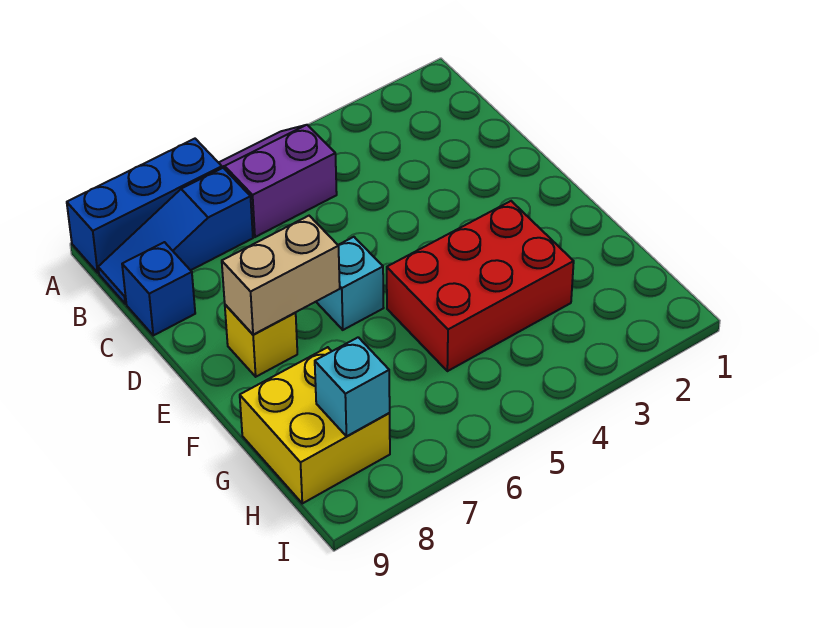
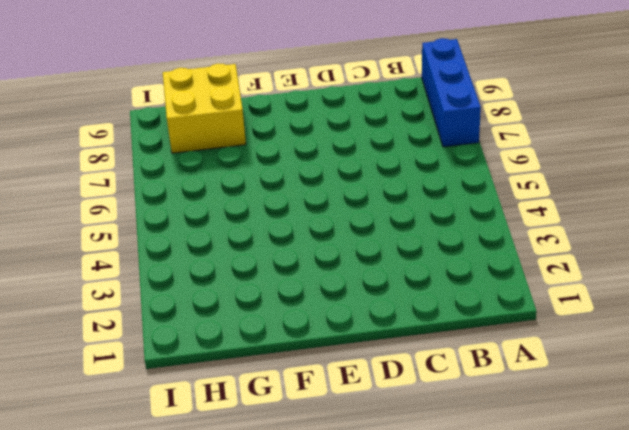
none -> purple 2x2 slope [219,125,337,237]
none -> blue 1x3 slope [98,168,253,304]

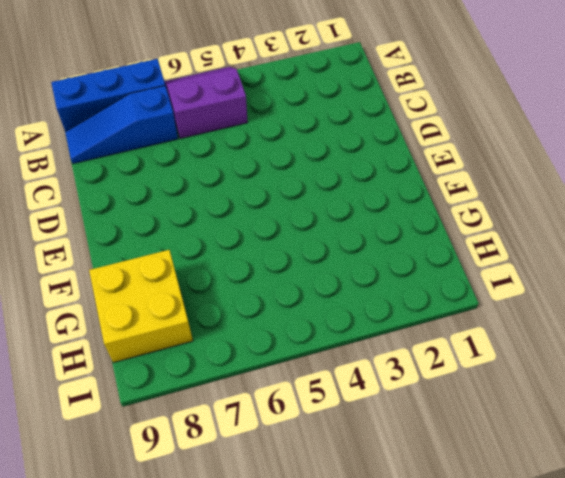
none -> blue 1x1 brick [122,242,195,335]
none -> cyan 1x1 brick [316,237,383,330]

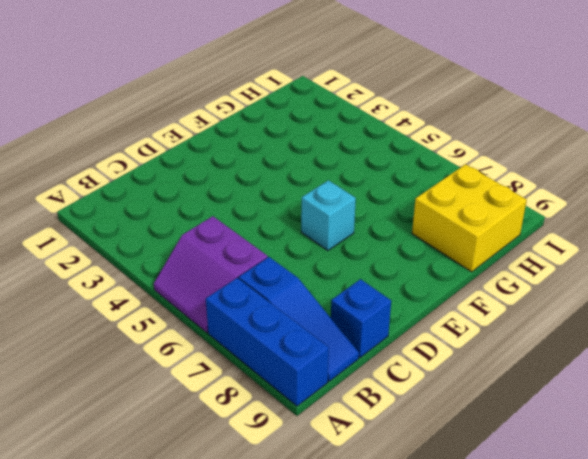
none -> yellow 1x1 brick [225,305,297,377]
none -> red 2x3 brick [387,201,574,371]

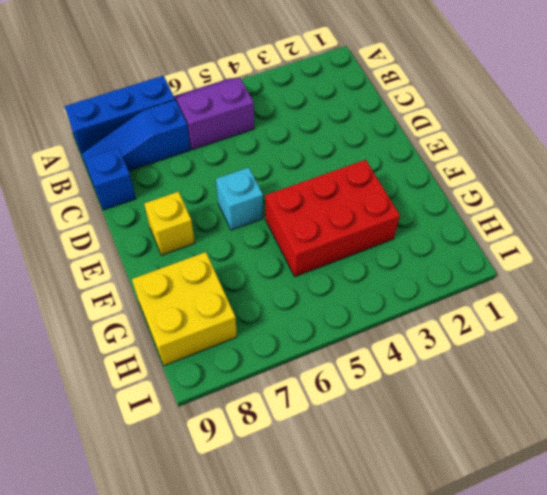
none -> tan 1x2 brick [222,216,340,335]
none -> cyan 1x1 brick [315,337,390,436]

